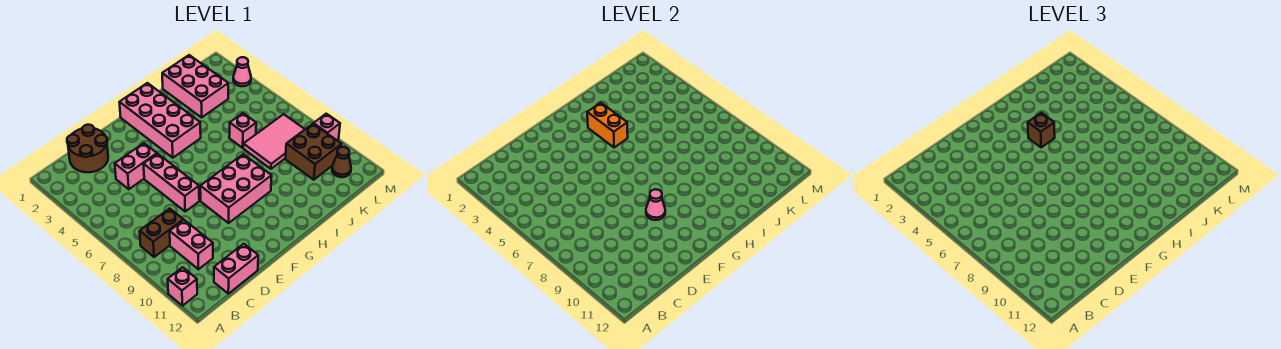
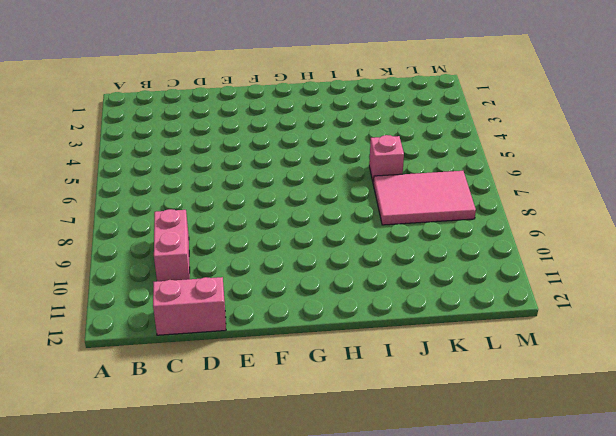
none -> pink 1x1 brick [168,267,197,306]
none -> brown 1x2 brick [140,208,183,257]
none -> brown 2x2 round brick [67,125,108,172]

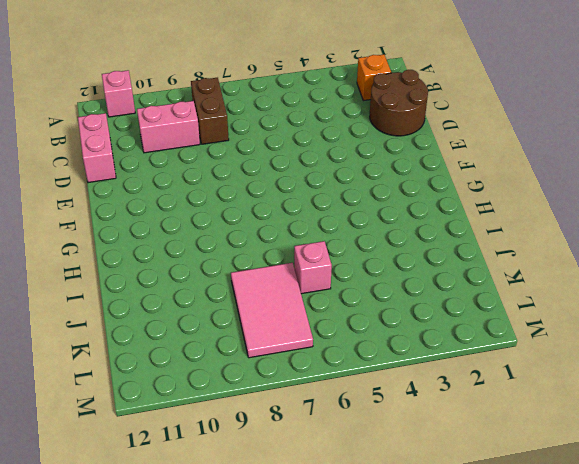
orange 1x1 brick [357,54,391,101] -> none
none -> pink 1x2 brick [115,143,157,189]
none -> pink 1x3 brick [143,154,199,211]
none -> pink 2x3 brick [200,154,272,223]

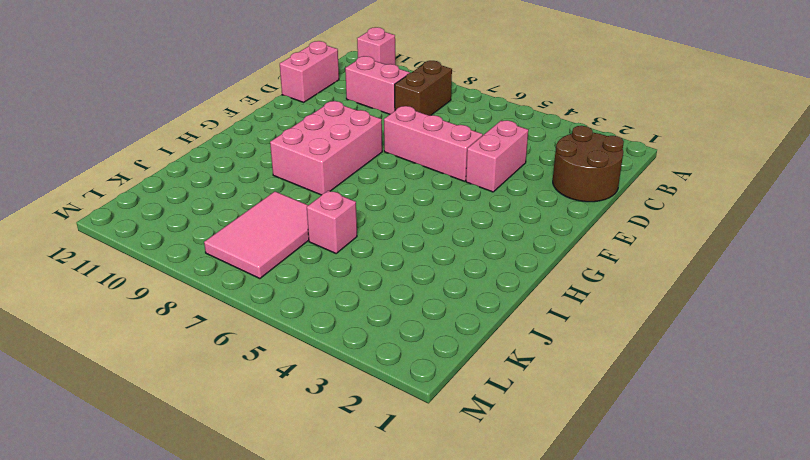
none -> pink 2x4 brick [119,83,201,158]
none -> pink 2x3 brick [162,55,228,117]
none -> brown 2x2 brick [285,124,342,180]

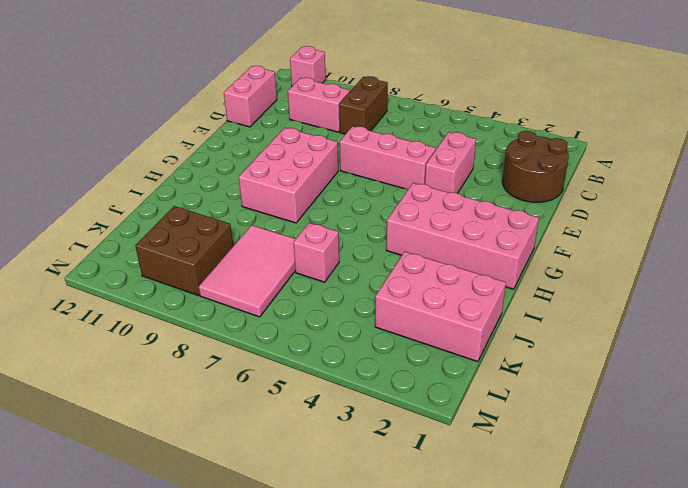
none -> brown 1x1 cone [332,147,351,177]
none -> pink 1x1 cone [233,57,251,86]
none -> pink 1x1 brick [314,114,340,140]

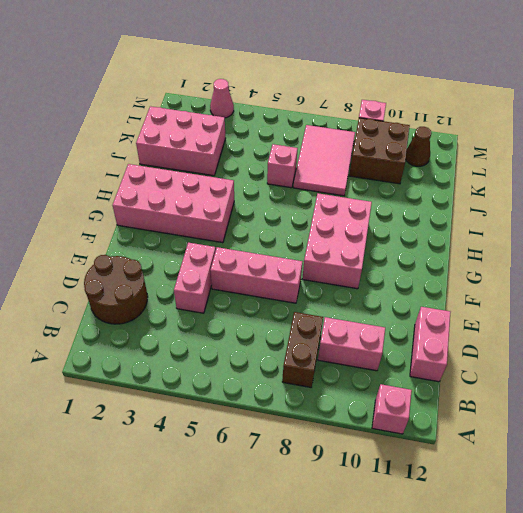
none -> pink 1x1 cone [646,189,665,220]
none -> orange 1x2 brick [587,103,628,148]
none -> brown 1x1 brick [1028,113,1055,148]

